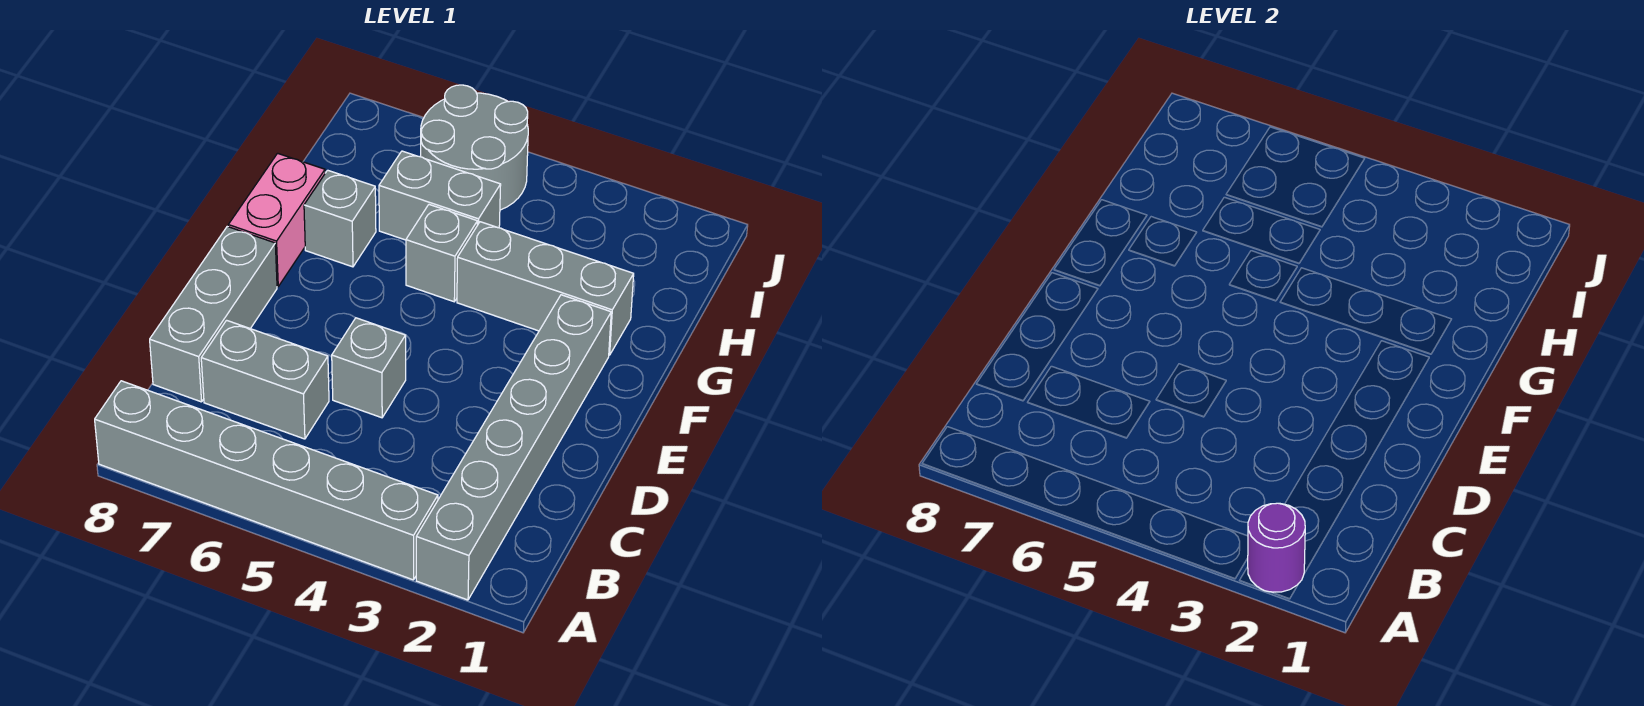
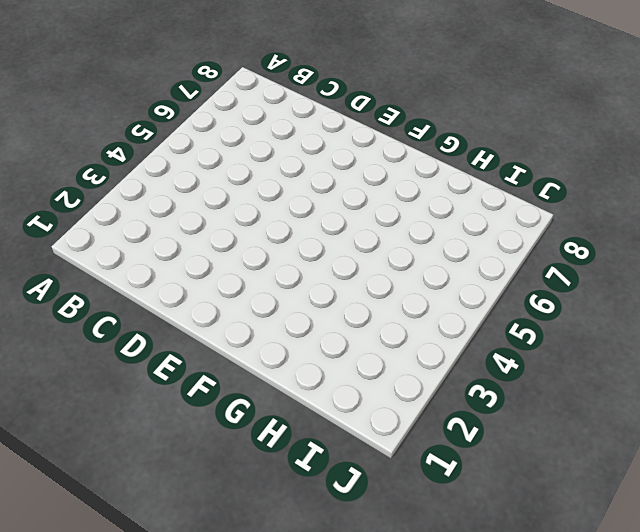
none -> grey 1x6 brick [416,295,611,600]
none -> grey 1x6 brick [95,381,438,580]
none -> grey 1x2 brick [201,320,329,439]

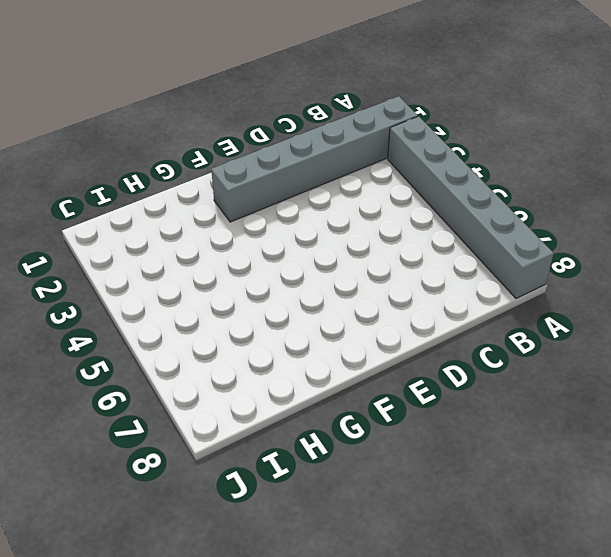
none -> grey 1x2 brick [201,320,329,439]
none -> grey 1x3 brick [150,227,277,402]
none -> grey 1x1 brick [332,318,406,418]

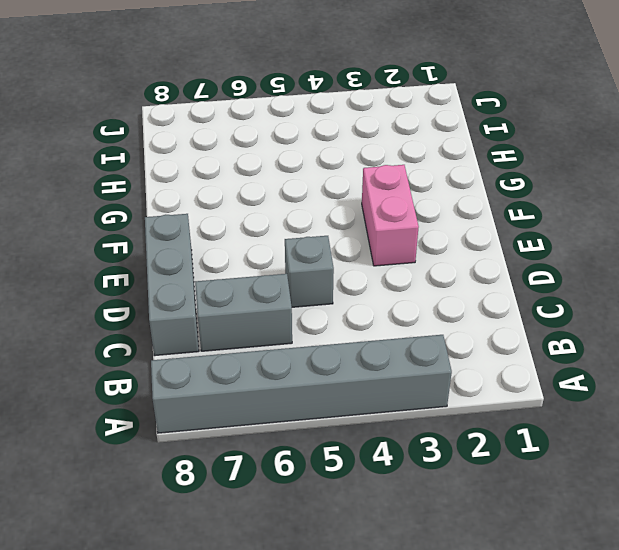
pink 1x2 brick [362,165,419,266] -> pink 1x2 brick moved to [228,153,325,287]
none -> grey 1x6 brick [416,295,611,600]
none -> grey 1x3 brick [457,222,634,355]
none -> grey 1x1 brick [406,205,477,302]

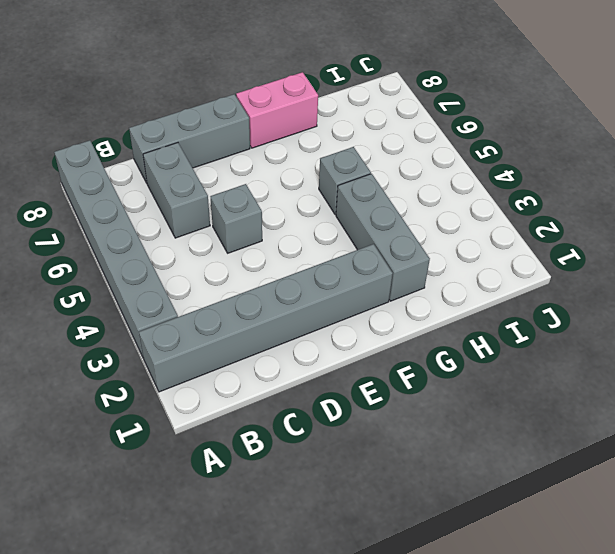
none -> grey 1x1 brick [304,170,376,267]
none -> grey 1x2 brick [379,151,501,240]
none -> grey 2x2 round brick [421,85,528,210]

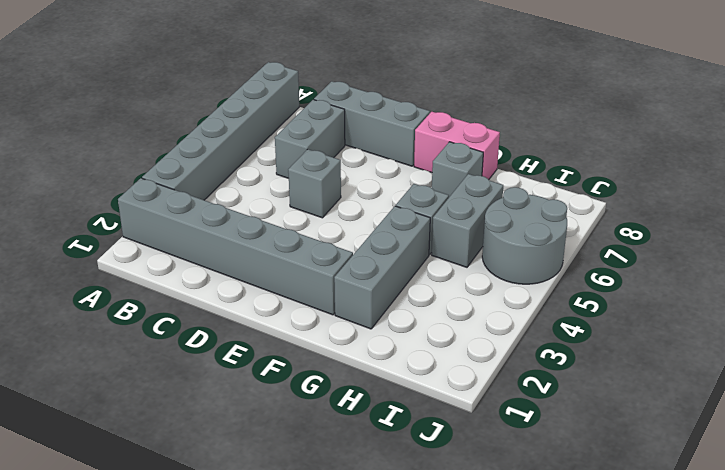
none -> purple 1x1 round brick [1247,503,1305,592]

